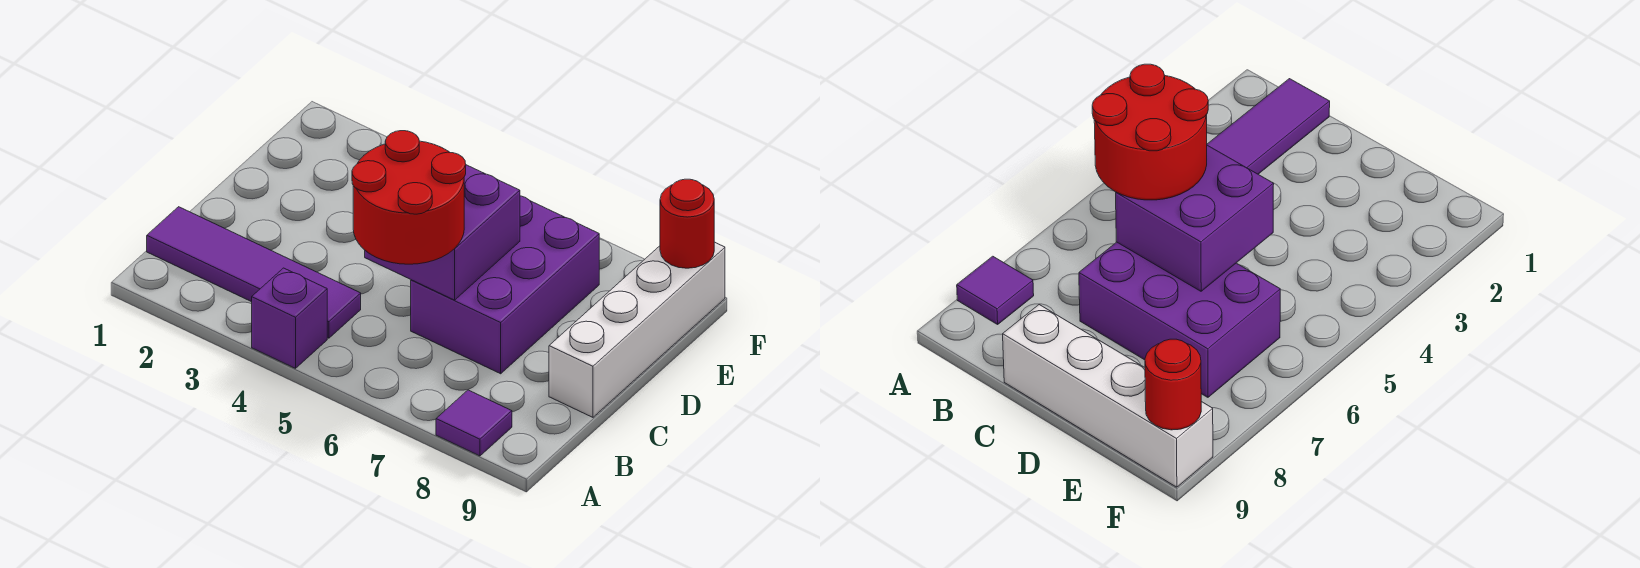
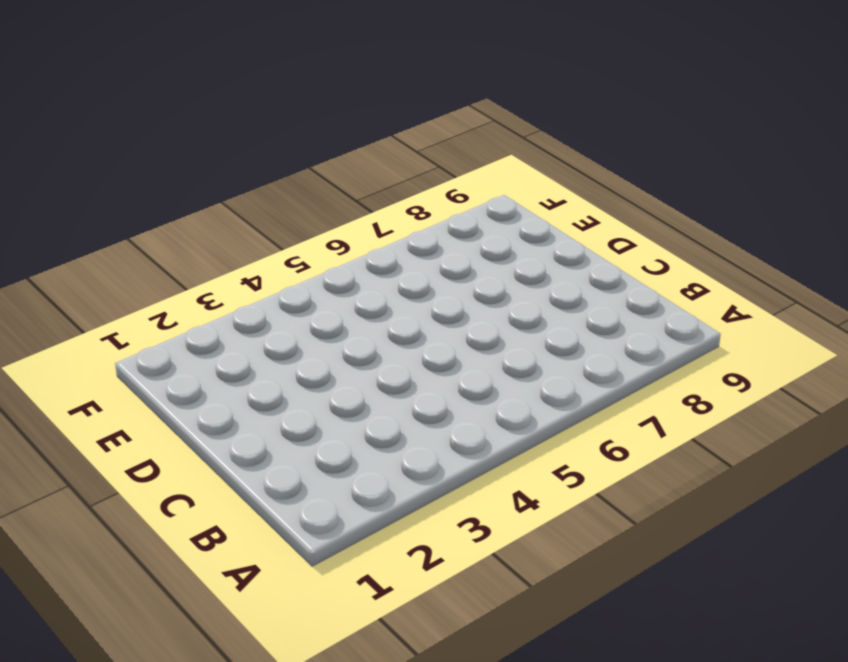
none -> purple 1x1 brick [252,268,327,368]
none -> purple 1x1 tile [436,390,512,456]

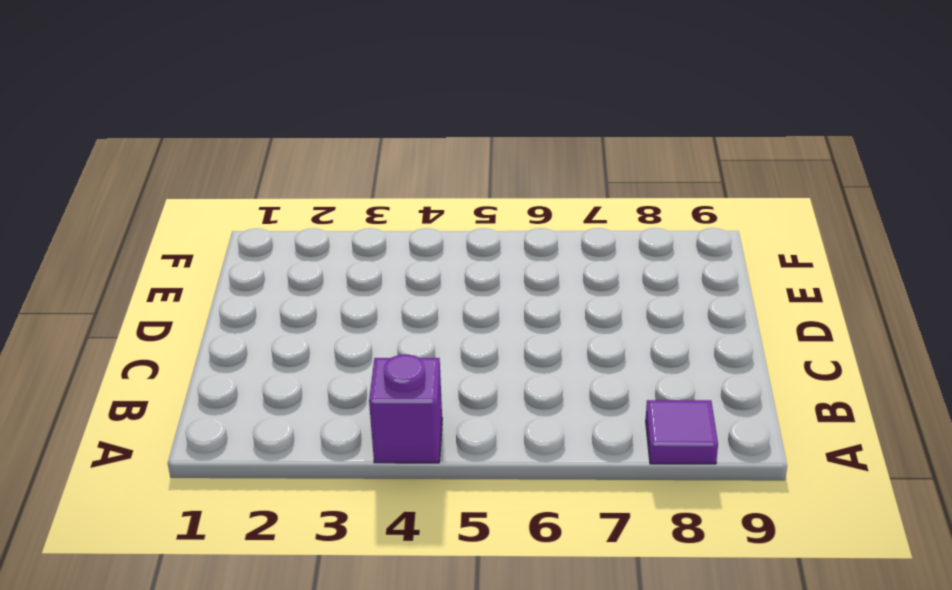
none -> purple 1x4 tile [147,207,361,338]
none -> purple 2x3 brick [411,196,599,374]

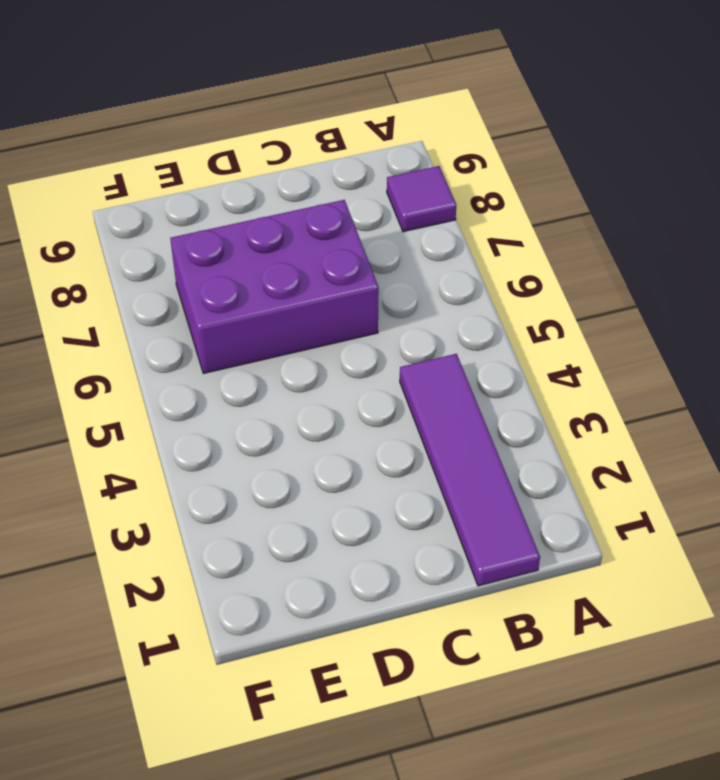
none -> purple 1x1 brick [252,268,327,368]
none -> white 1x4 brick [549,242,725,417]

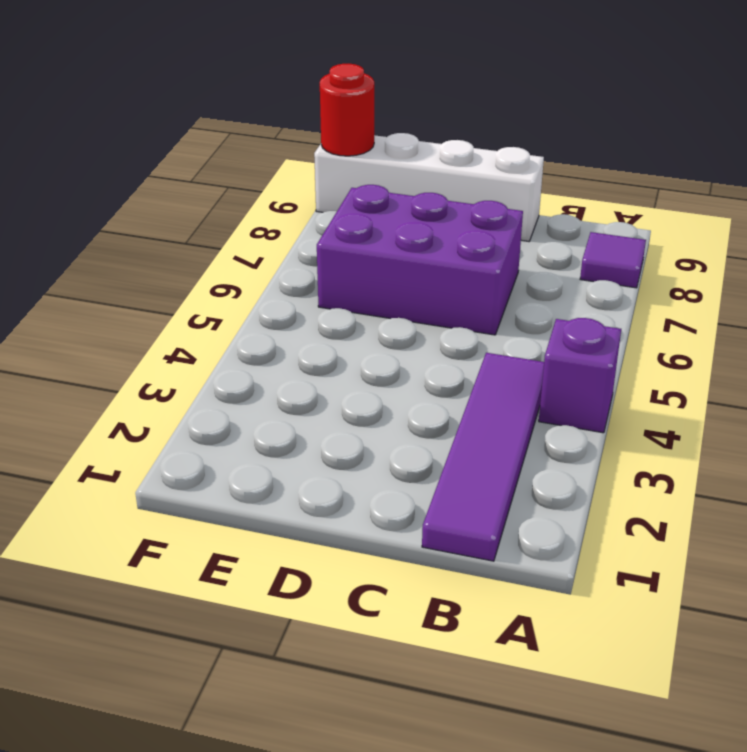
none -> purple 2x2 brick [365,165,520,300]
none -> red 2x2 round brick [352,131,466,264]

